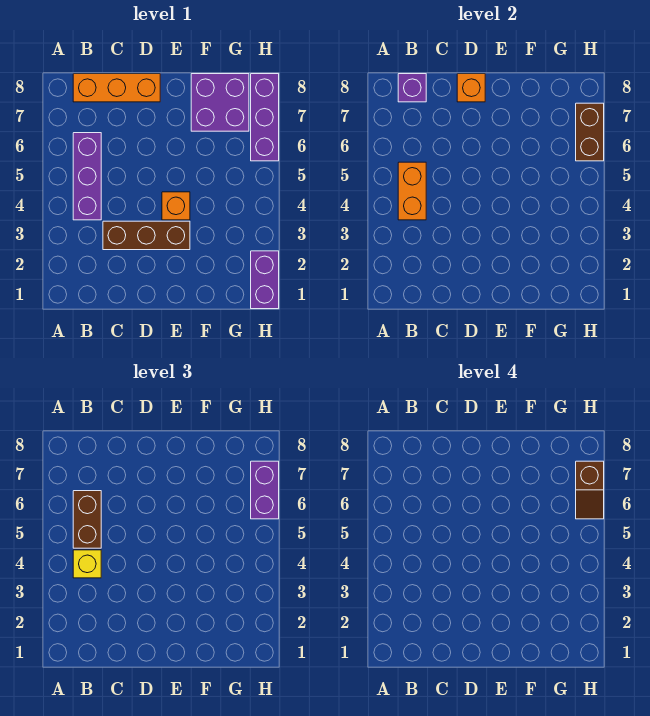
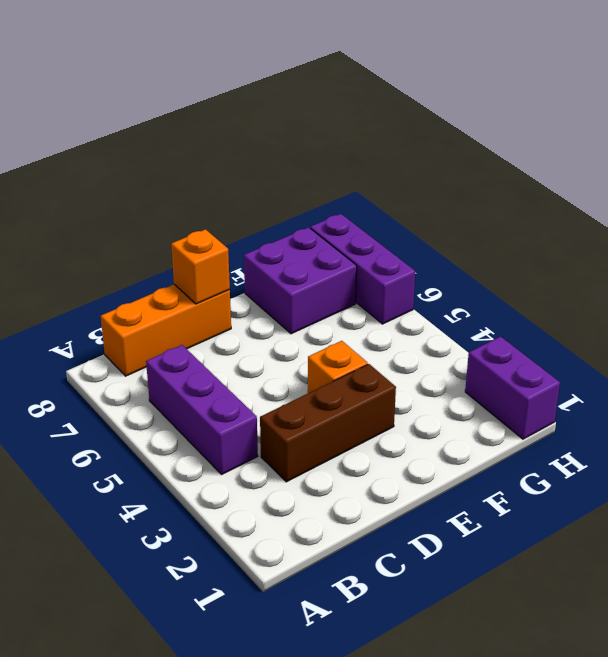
none -> orange 1x2 brick [398,162,426,220]
none -> purple 1x1 brick [398,74,426,102]
none -> brown 1x2 brick [576,103,604,161]

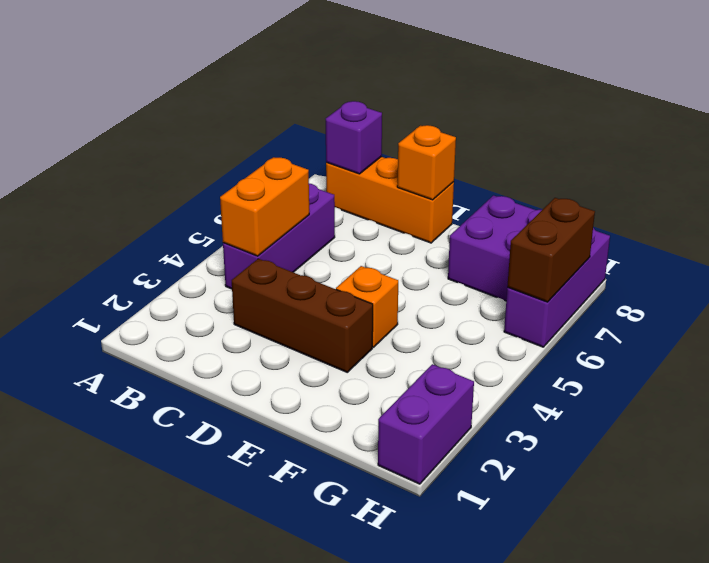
none -> yellow 1x1 brick [73,550,101,578]
none -> brown 1x2 brick [73,491,101,548]
none -> purple 1x2 brick [251,461,279,519]

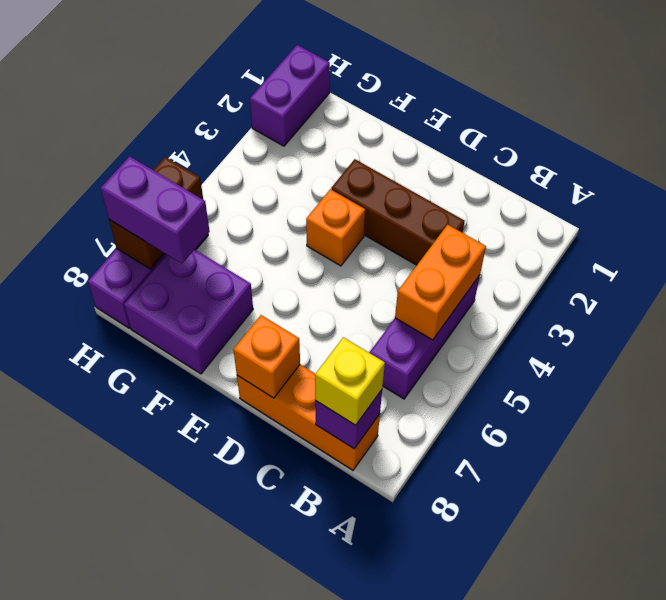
yellow 1x1 brick [315,337,385,425] -> yellow 1x1 brick moved to [73,550,101,578]
purple 1x2 brick [101,156,210,264] -> purple 1x2 brick turned to [251,461,279,519]
none -> brown 1x2 brick [73,491,101,548]
none -> brown 1x2 slope [576,461,604,519]

